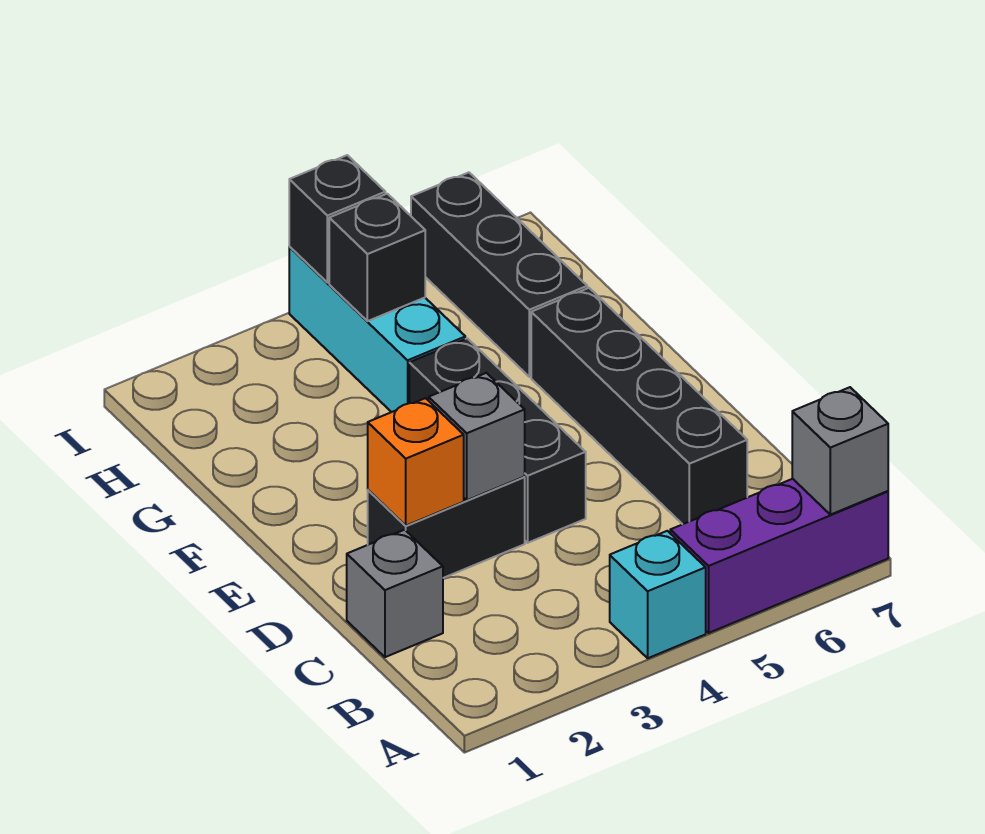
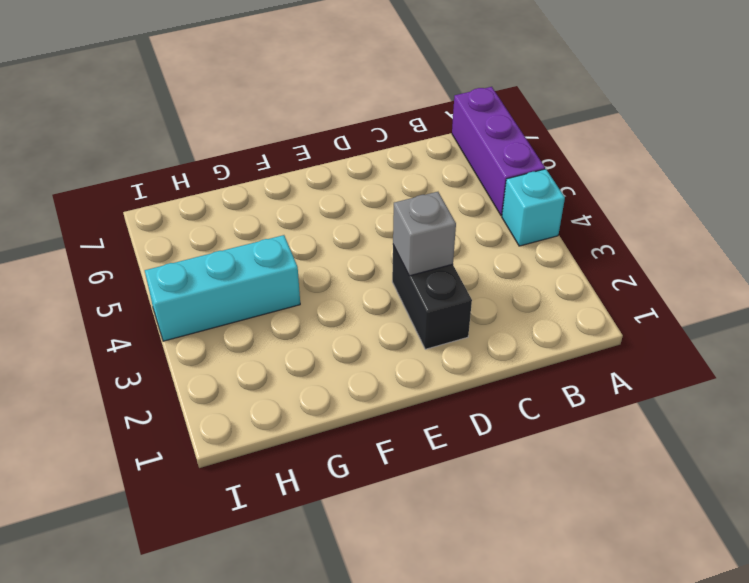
none -> grey 1x1 brick [347,530,443,657]
none -> black 1x4 brick [531,288,747,524]
none -> black 1x3 brick [409,338,586,543]

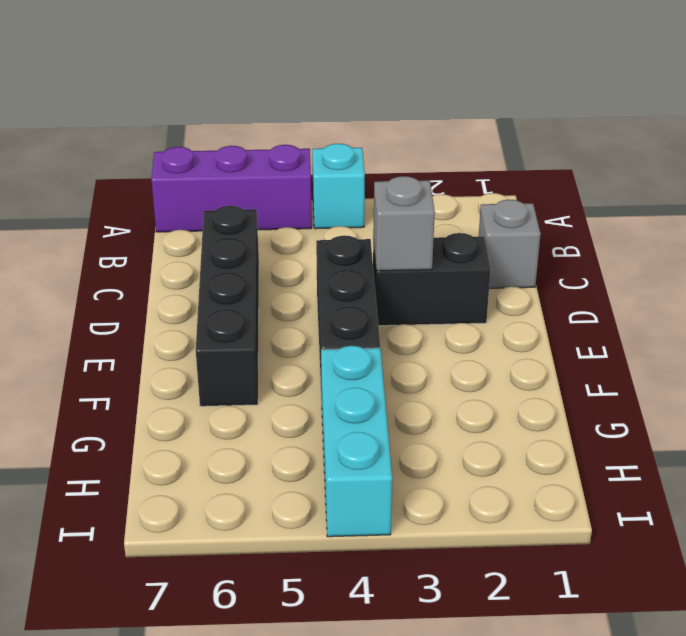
none -> black 1x3 brick [411,172,587,377]
none -> grey 1x1 brick [792,387,888,515]
none -> orange 1x1 brick [368,398,464,526]

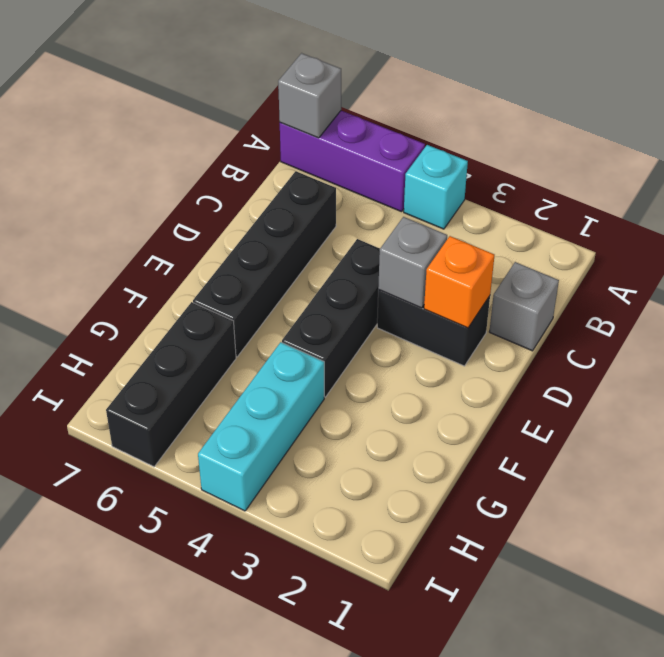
none -> black 1x1 brick [329,194,425,321]
none -> black 1x1 brick [289,155,385,283]

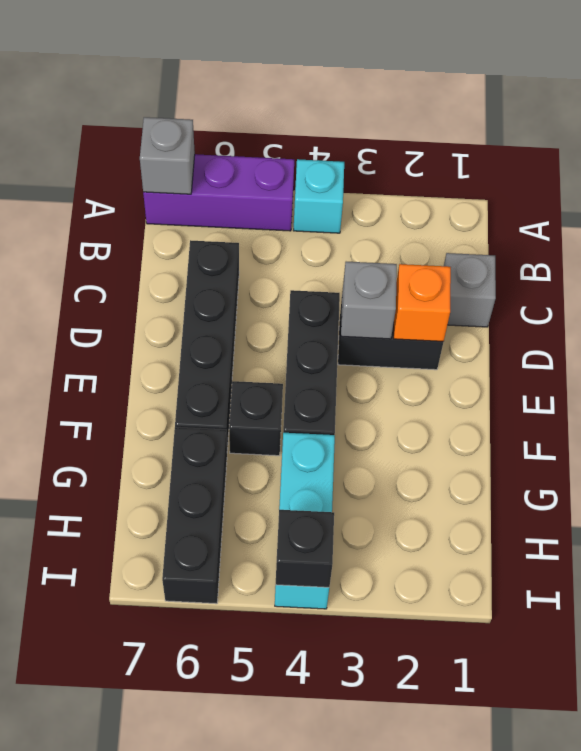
black 1x1 brick [229,381,283,456] -> black 1x1 brick moved to [329,194,425,321]

